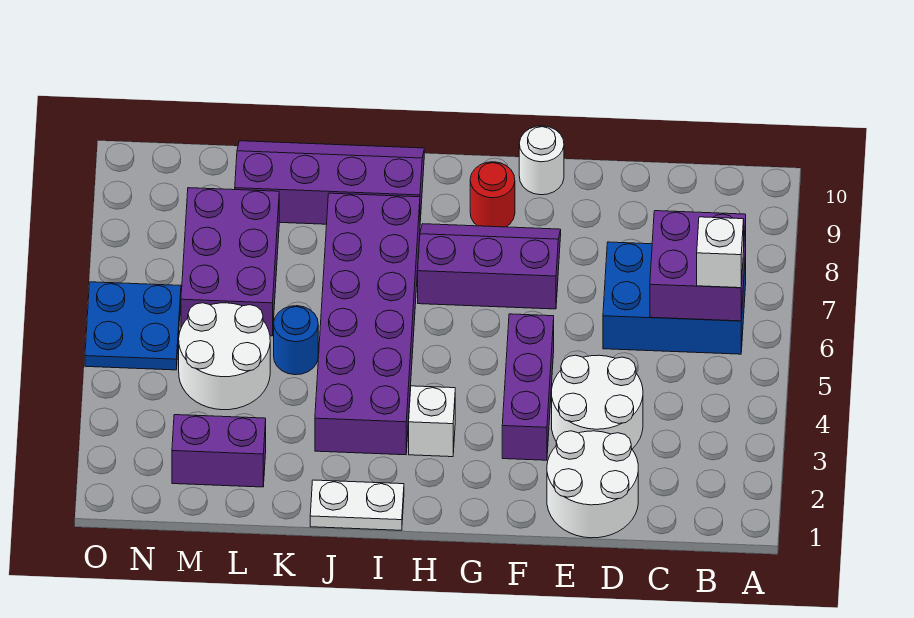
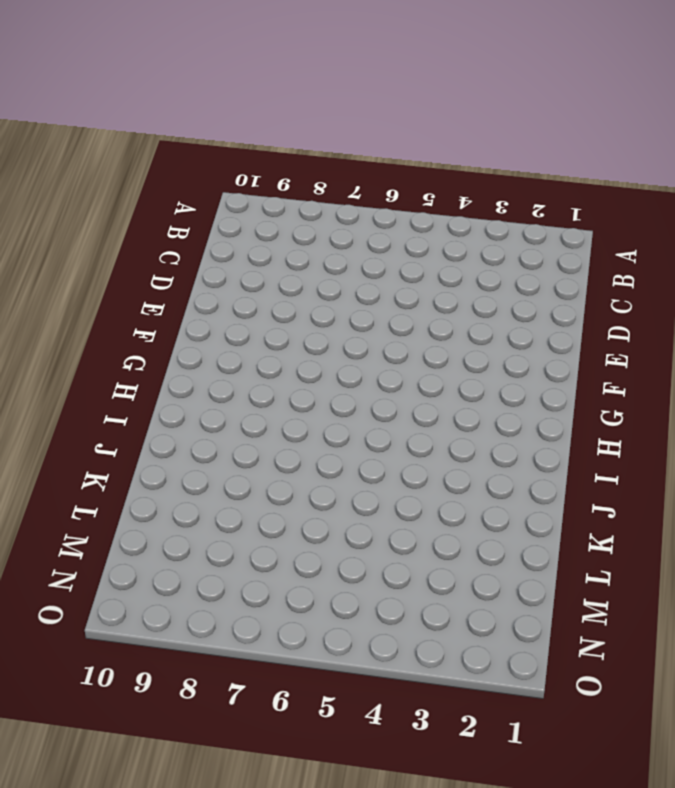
none -> blue 2x3 brick [603,242,746,354]
none -> white 2x2 round brick [547,431,638,538]
none -> white 2x2 round brick [552,355,643,449]

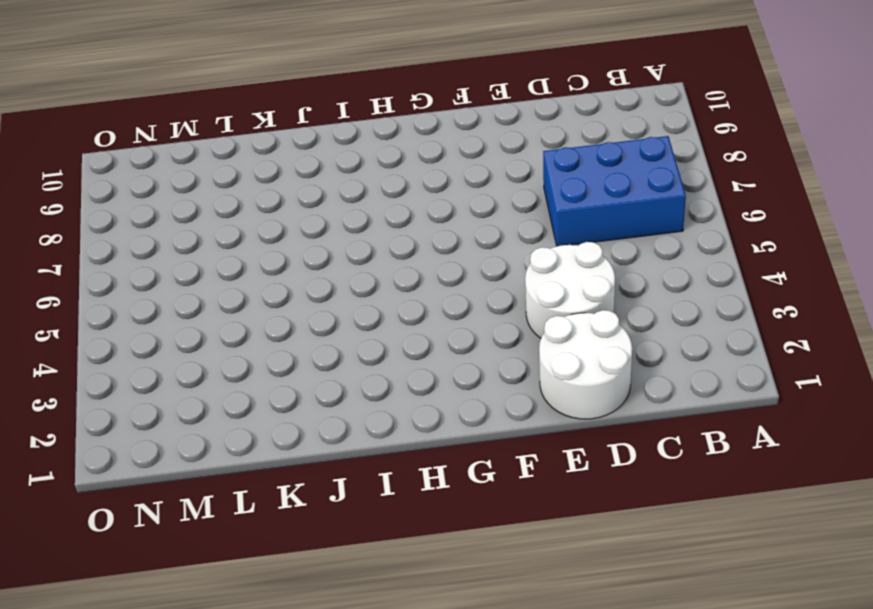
none -> purple 1x3 brick [502,314,554,460]
none -> purple 2x3 slope [418,224,561,309]
none -> white 1x1 round brick [519,126,564,195]

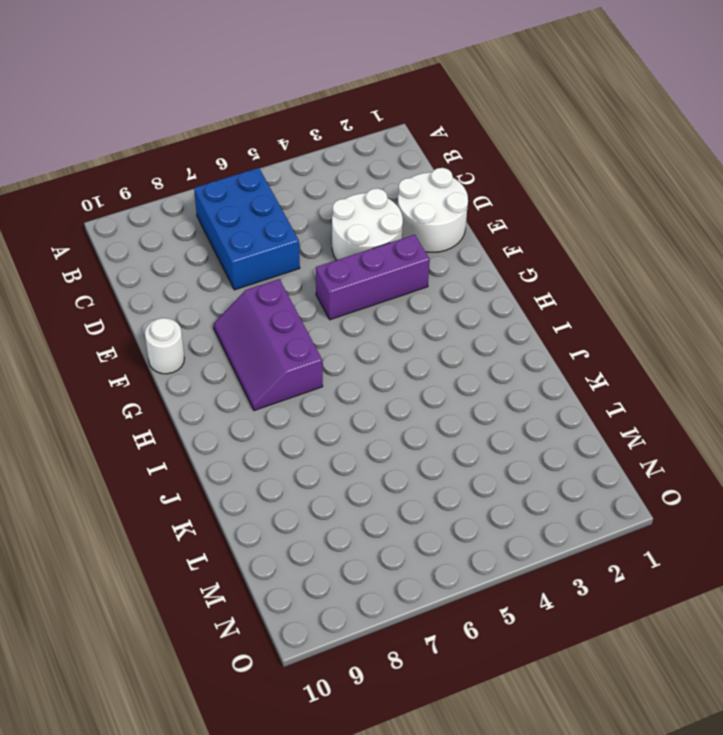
none -> red 1x1 round brick [470,162,515,227]
none -> white 1x1 brick [409,386,455,457]
none -> white 1x2 plate [310,480,404,530]

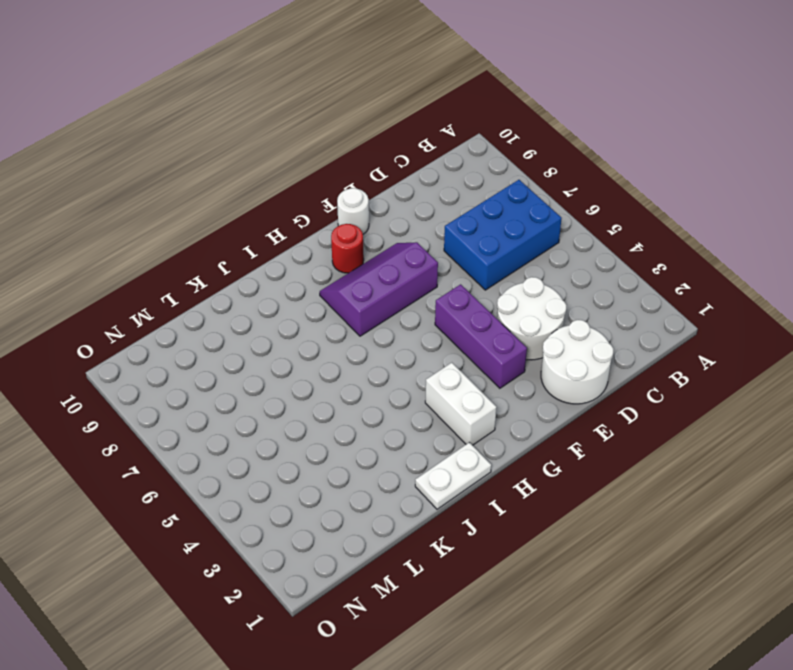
white 1x2 brick [425,363,497,445] -> white 1x1 brick [409,386,455,457]
none -> purple 2x6 brick [315,193,420,455]
none -> purple 2x4 slope [235,141,424,224]
none -> blue 1x1 round brick [274,306,318,375]

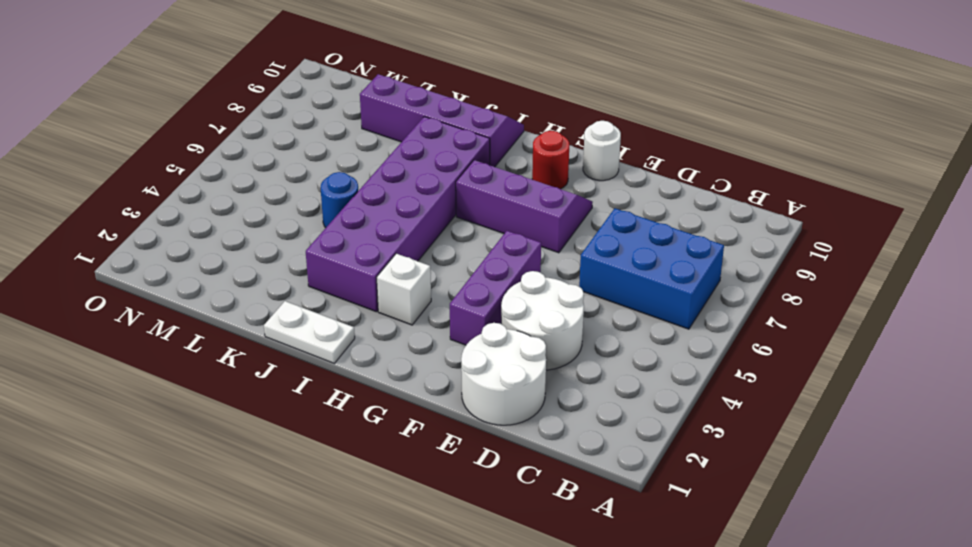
none -> purple 1x2 brick [172,415,266,487]
none -> white 2x2 round brick [179,303,270,410]
none -> purple 2x3 brick [181,188,279,336]

